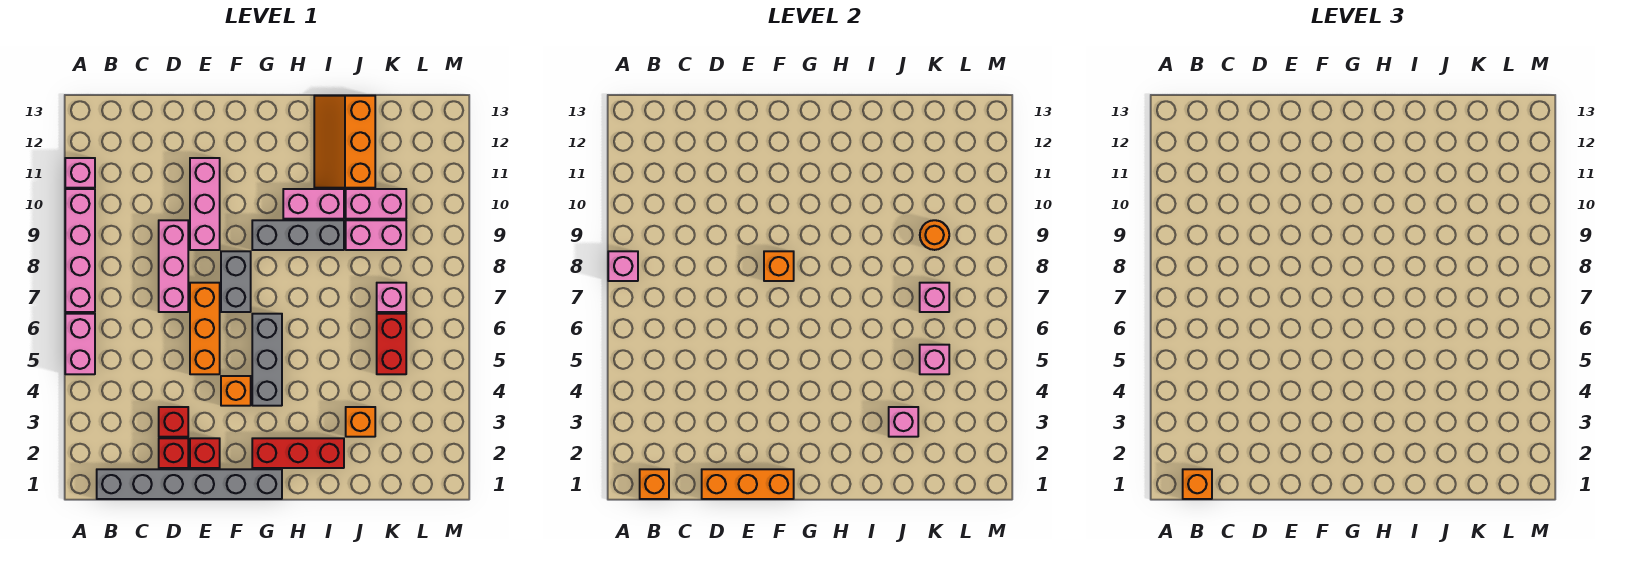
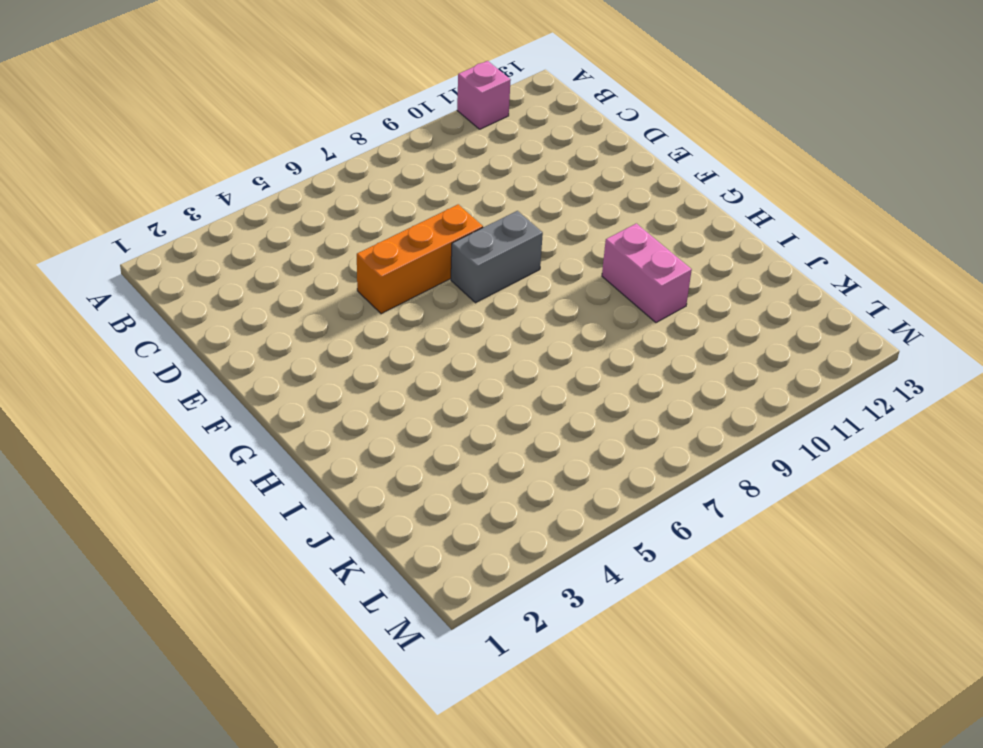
none -> pink 1x2 brick [65,314,95,374]
none -> pink 1x4 brick [65,189,95,312]
none -> grey 1x6 brick [97,469,282,499]
none -> red 1x1 brick [159,438,188,468]

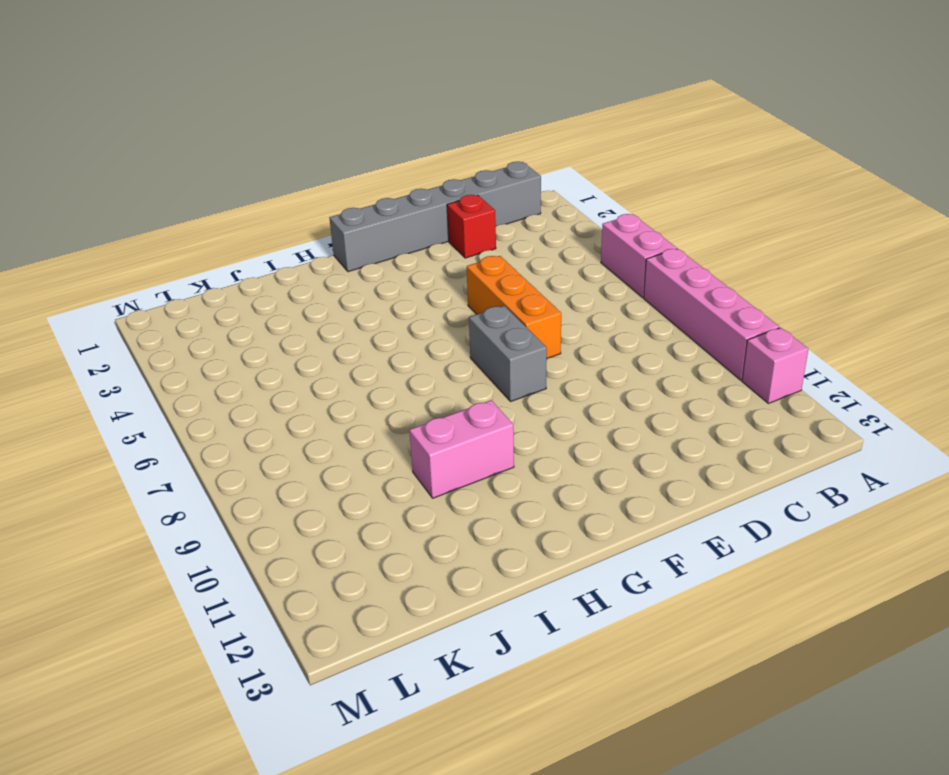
none -> red 1x1 brick [159,407,188,437]
none -> pink 1x3 brick [159,220,188,312]
none -> red 1x1 brick [190,438,220,468]
none -> pink 1x3 brick [190,158,220,250]

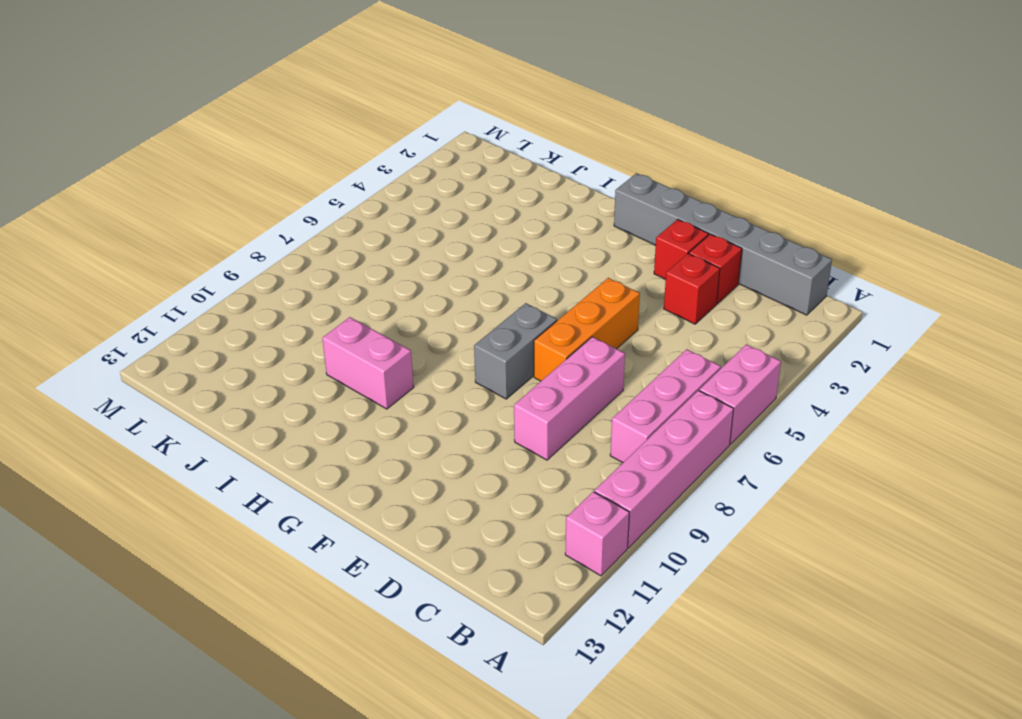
pink 1x3 brick [610,349,721,463] -> pink 1x3 brick moved to [190,158,220,250]
none -> orange 1x1 brick [221,376,251,406]
none -> red 1x3 brick [252,438,344,468]
none -> grey 1x3 brick [252,314,282,406]
none -> grey 1x3 brick [252,220,344,250]

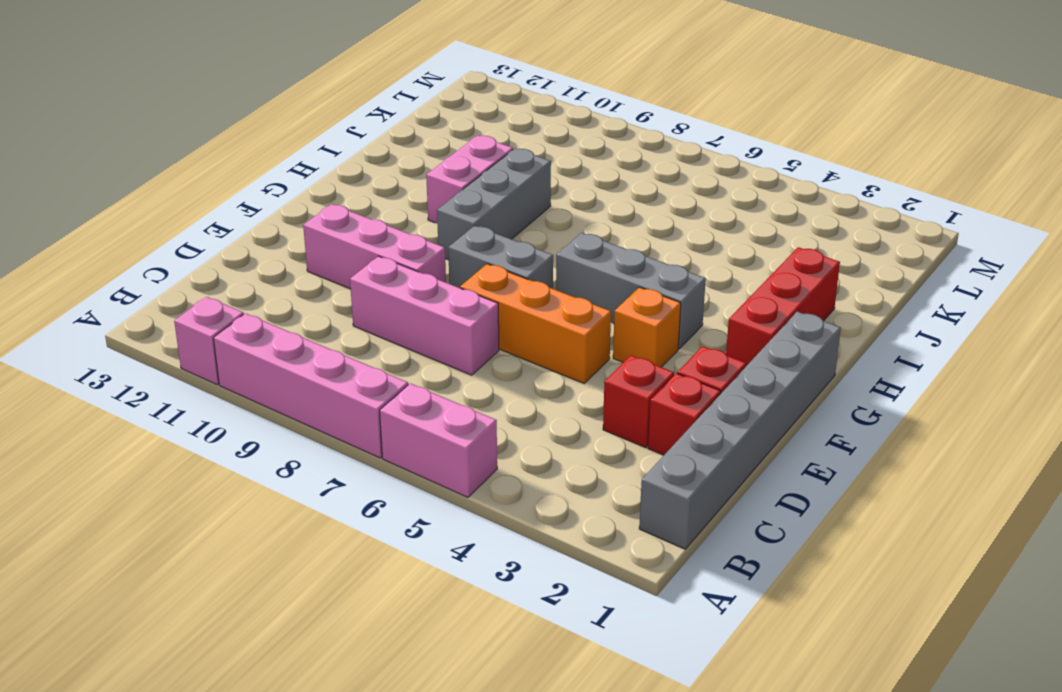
none -> orange 2x3 slope [314,96,375,188]
none -> orange 1x1 brick [346,407,375,437]
none -> pink 1x2 brick [346,220,406,250]
none -> pink 1x2 brick [346,189,406,219]

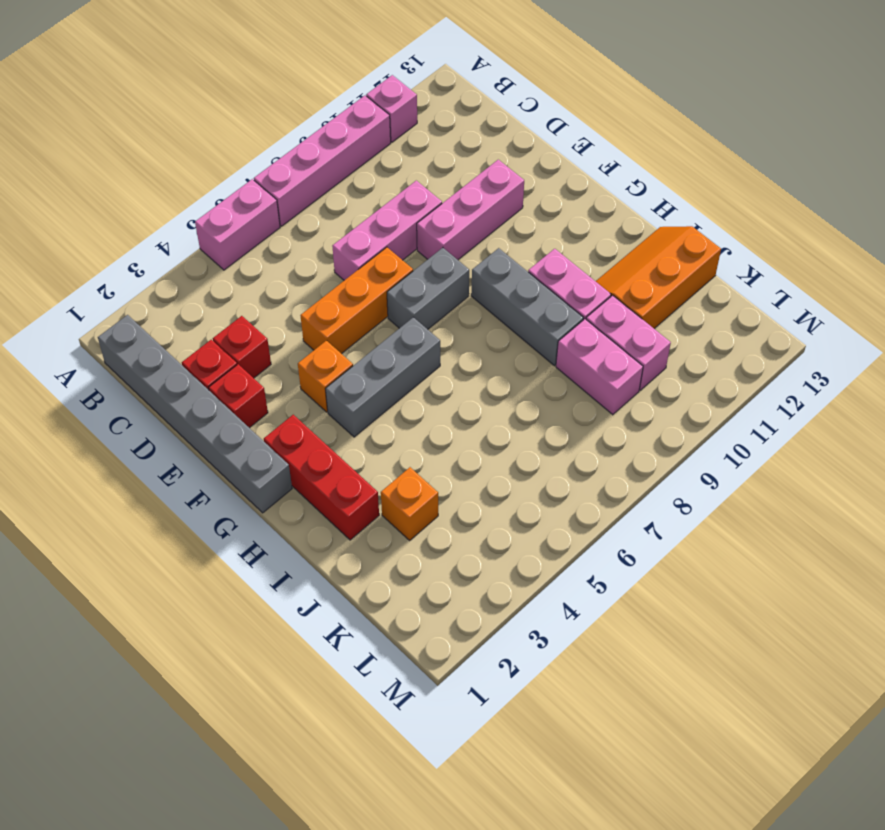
none -> red 1x2 brick [377,314,406,374]
none -> pink 1x1 brick [377,283,406,312]
none -> pink 1x1 brick [608,251,638,281]
none -> orange 1x1 brick [640,469,669,499]

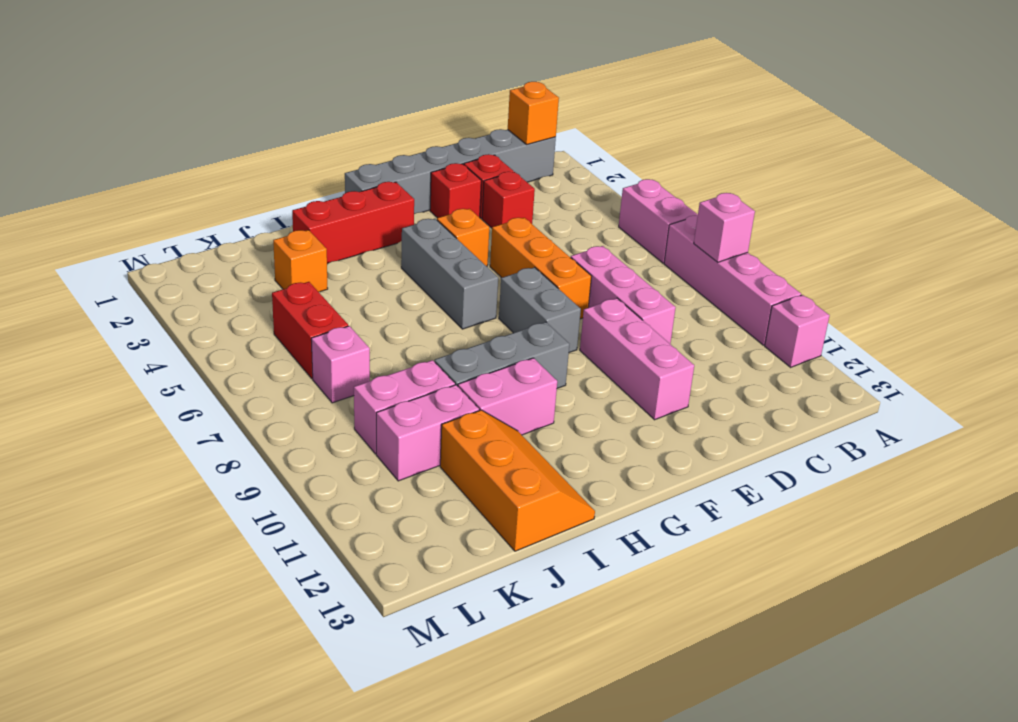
none -> orange 1x3 brick [702,469,794,499]
none -> orange 1x1 brick [764,251,794,281]
none -> pink 1x1 brick [889,407,918,437]
none -> pink 1x1 brick [920,345,949,374]

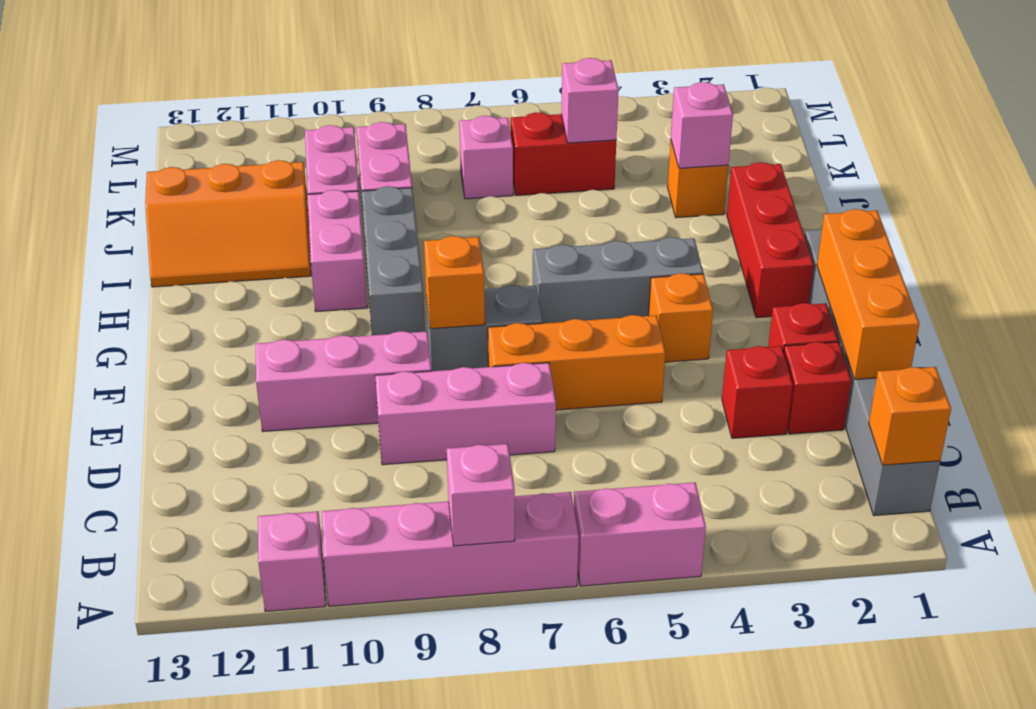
none -> pink 1x1 brick [920,283,949,312]
none -> orange 1x1 round brick [920,220,949,250]
none -> orange 1x1 brick [1183,469,1212,499]

